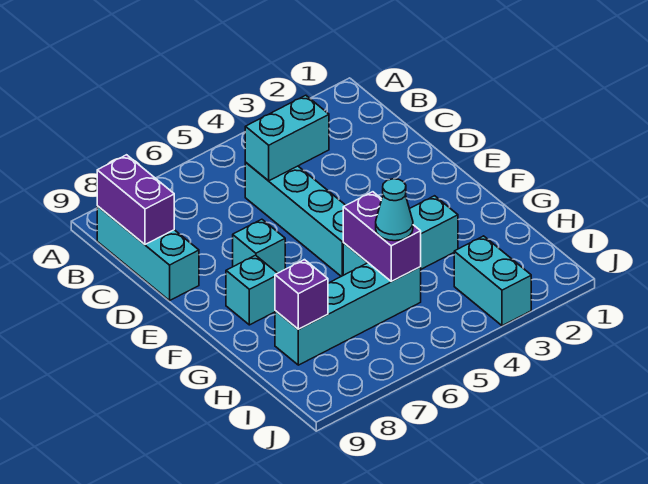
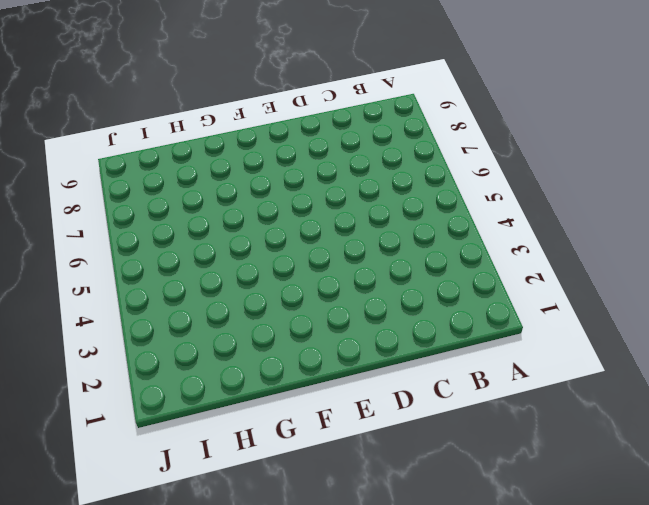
none -> cyan 1x3 brick [97,206,199,301]
none -> cyan 1x4 brick [245,163,346,276]
none -> cyan 1x1 brick [233,219,285,273]

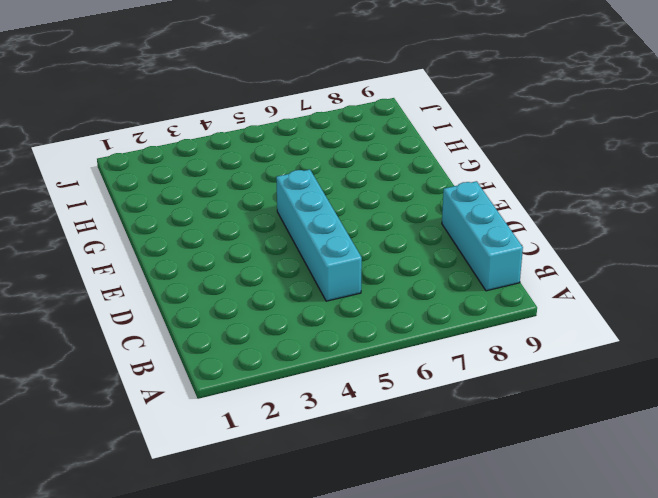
none -> cyan 1x1 brick [233,219,285,273]
none -> cyan 1x1 brick [226,255,277,325]
none -> cyan 1x3 brick [343,196,458,275]

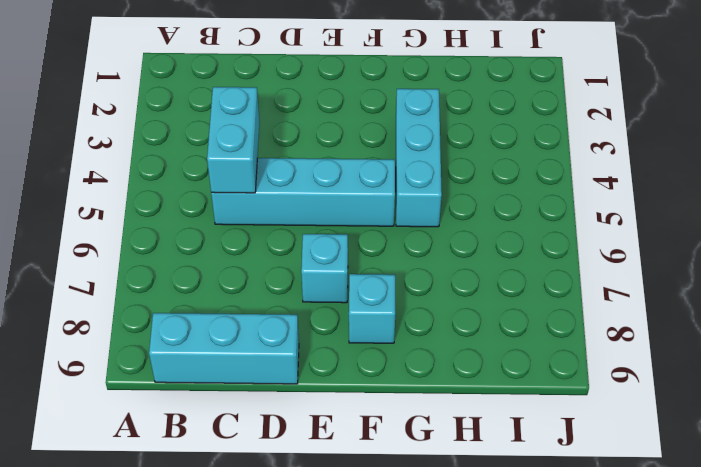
none -> cyan 1x4 brick [275,263,421,365]
none -> cyan 1x2 brick [454,236,531,326]
none -> purple 1x2 brick [97,155,174,244]

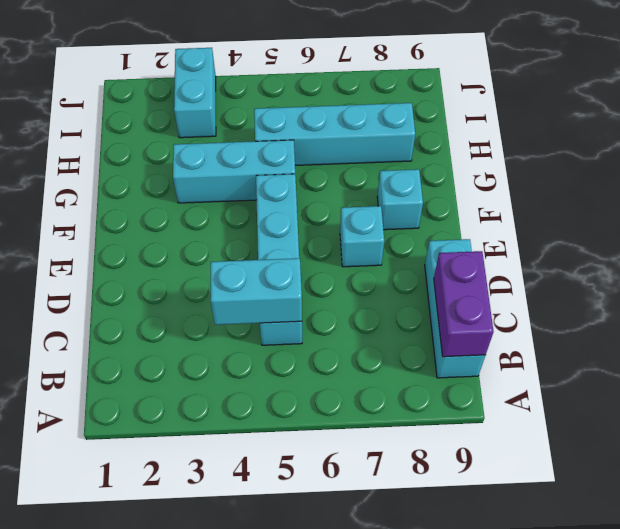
none -> purple 1x2 brick [343,192,421,281]
none -> purple 1x1 brick [275,260,328,329]
none -> cyan 1x1 cone [376,179,413,241]

